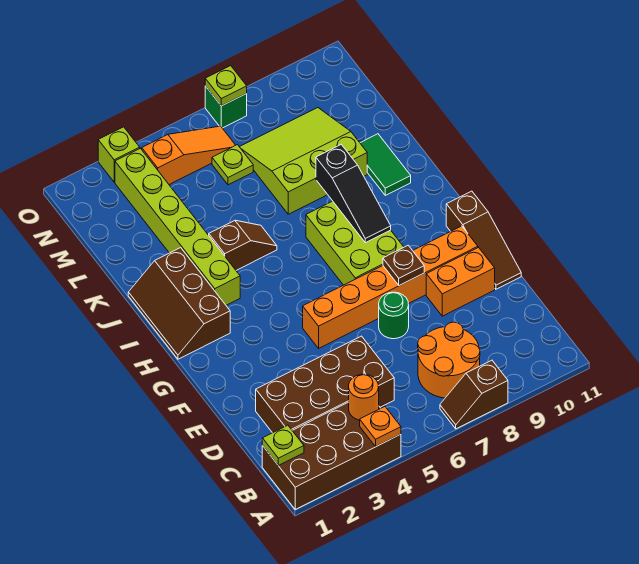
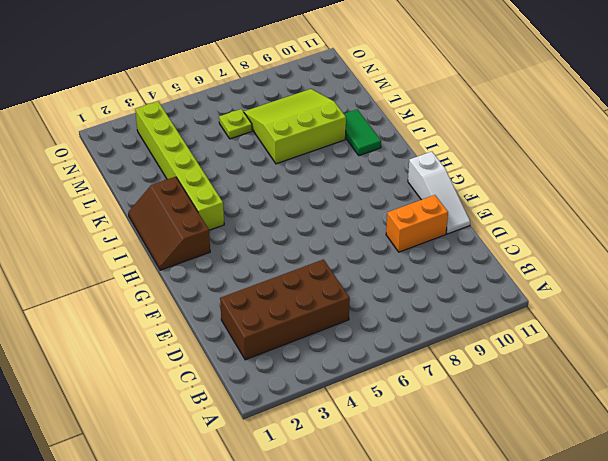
white 1x3 slope [408,152,470,234] -> brown 1x3 slope [446,191,521,289]
none -> brown 2x4 brick [262,402,401,509]
none -> brown 1x2 slope [440,360,508,429]
none -> orange 2x2 round brick [418,322,480,398]

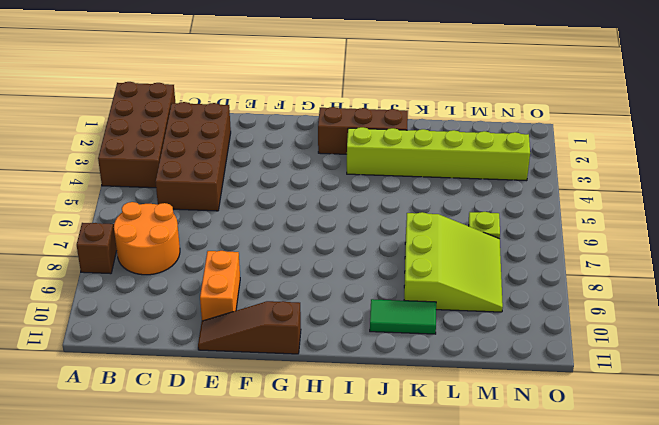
none -> green 1x1 round brick [379,292,409,339]
none -> orange 1x6 brick [303,226,478,348]
none -> lime 2x3 brick [306,201,404,285]

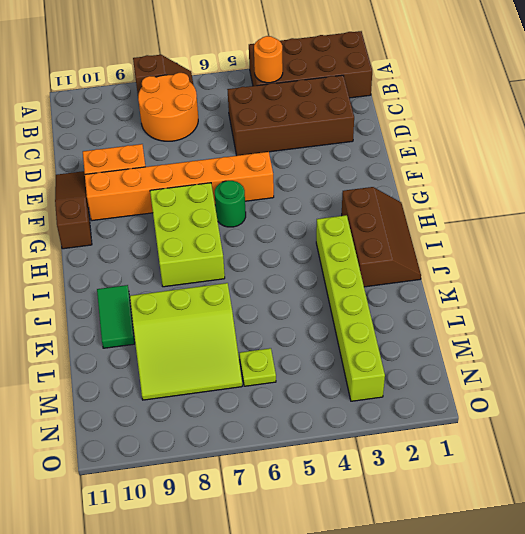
green 1x1 round brick [215,181,246,227] -> green 1x1 round brick moved to [379,292,409,339]
none -> brown 1x2 slope [209,220,277,270]
none -> orange 1x3 slope [142,126,235,185]
none -> lime 1x1 brick [98,127,140,182]

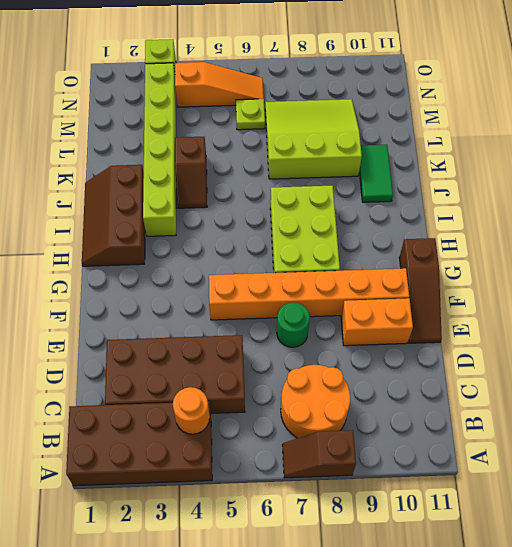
brown 1x2 slope [175,137,207,208] -> brown 1x2 slope turned to [209,220,277,270]
none -> green 1x1 brick [205,86,247,128]
none -> orange 1x1 plate [360,407,401,446]
none -> lime 1x1 plate [262,425,304,466]

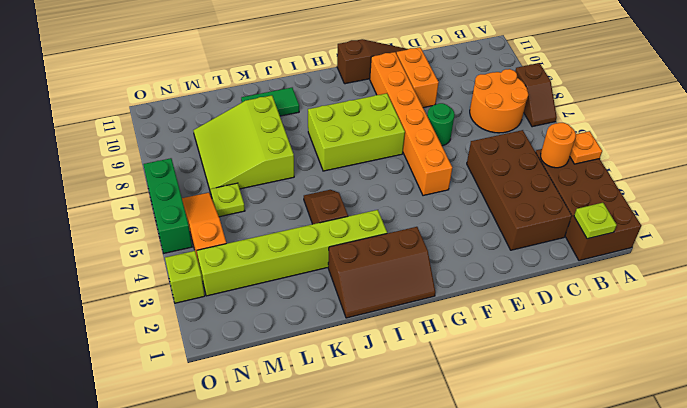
green 1x3 brick [143,158,192,253] -> green 1x1 brick [205,86,247,128]
none -> brown 1x1 plate [383,245,424,285]
none -> black 1x3 slope [316,145,391,243]
none -> lime 1x1 plate [205,66,247,106]

